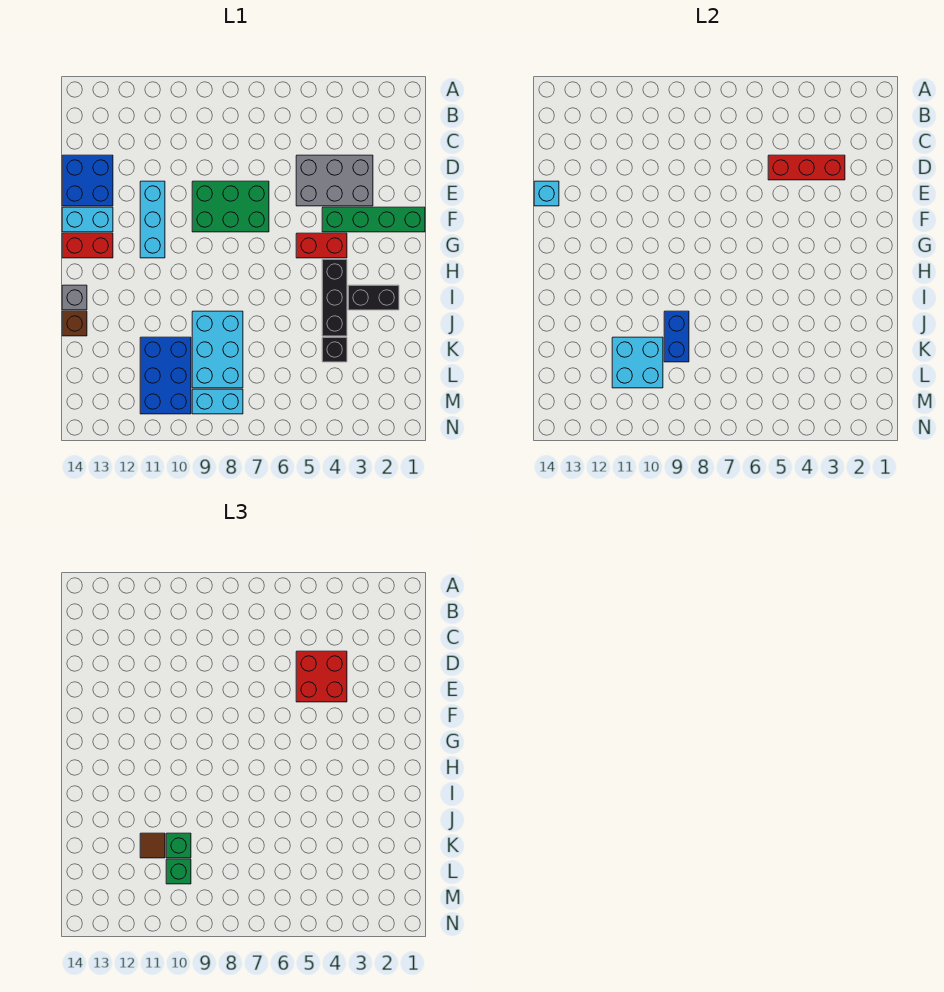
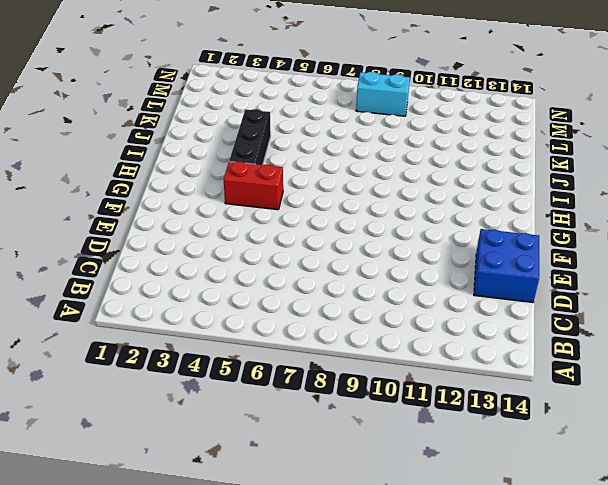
none -> grey 2x3 brick [296,155,373,206]
none -> green 2x3 brick [192,181,269,232]
none -> cyan 1x3 brick [140,181,165,258]

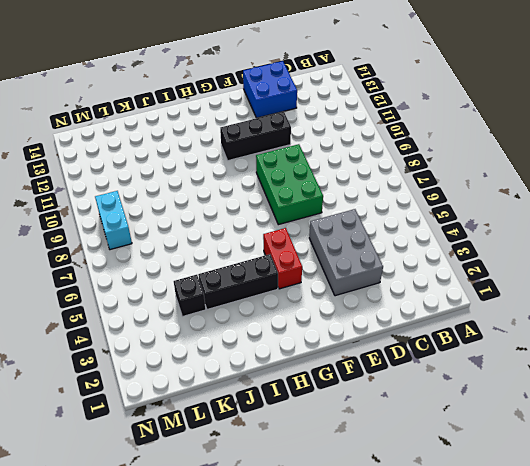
black 1x3 brick [220,112,291,161] -> cyan 1x3 brick [140,181,165,258]
none -> green 1x4 brick [322,207,425,232]
none -> cyan 1x2 brick [62,207,113,232]
none -> red 1x2 brick [62,233,113,258]

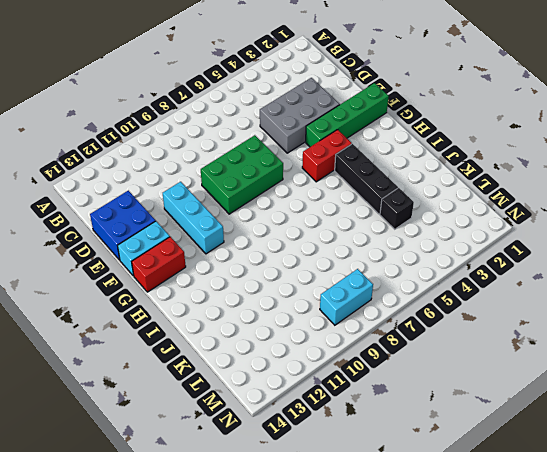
none -> black 1x2 brick [348,285,399,310]
none -> grey 1x1 brick [62,285,87,310]
none -> cyan 2x3 brick [192,311,243,388]

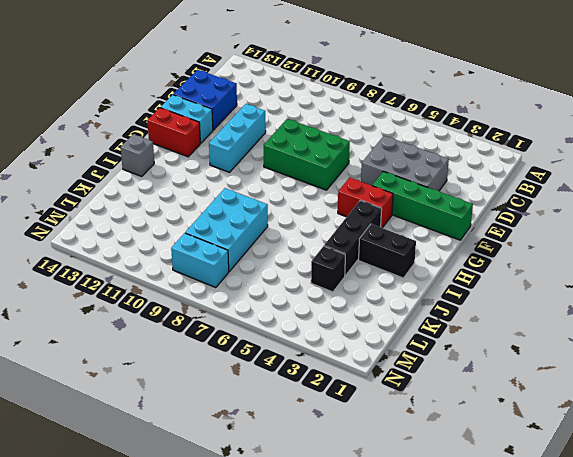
none -> brown 1x1 brick [62,311,87,336]
none -> blue 2x3 brick [140,337,191,414]
none -> red 1x3 brick [768,155,845,180]

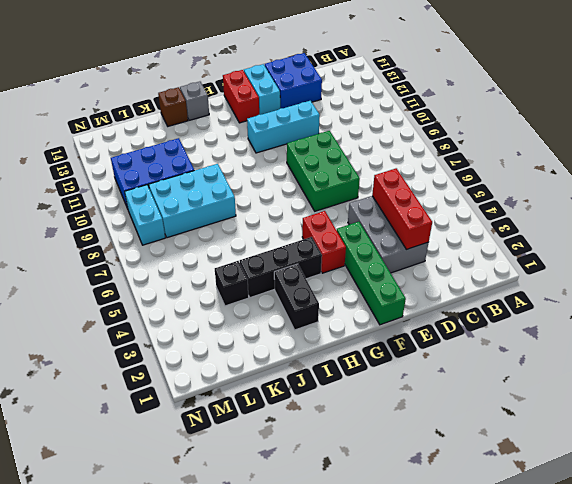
none -> cyan 1x1 brick [534,181,559,206]
none -> blue 1x2 brick [664,311,689,362]
none -> cyan 2x2 brick [612,337,663,388]

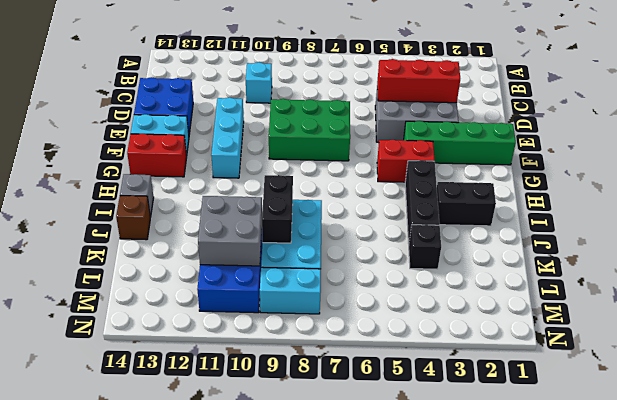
cyan 1x1 brick [246,62,272,103] -> cyan 1x1 brick moved to [534,181,559,206]
black 1x2 brick [262,175,293,243] -> blue 1x2 brick [664,311,689,362]
grey 2x2 brick [198,196,262,266] -> cyan 2x2 brick [612,337,663,388]
none -> red 2x2 brick [296,651,347,702]
none -> green 1x1 brick [166,833,191,858]
none -> brown 1x1 tile [140,833,165,858]

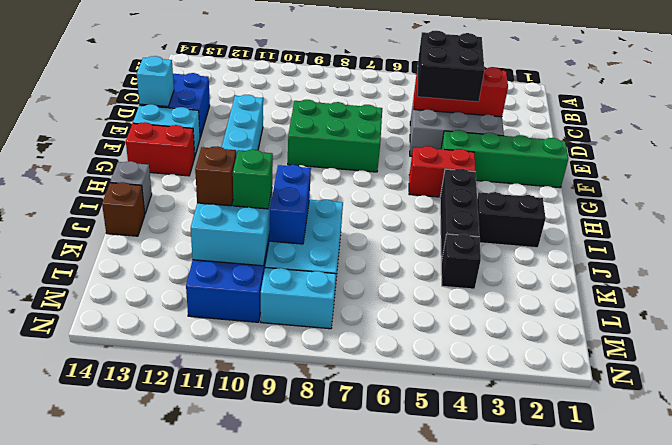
black 2x2 brick [417,31,484,102] -> red 2x2 brick [296,651,347,702]
brown 1x1 brick [195,146,236,206] -> brown 1x1 tile [140,833,165,858]
none -> green 1x1 brick [166,859,191,884]

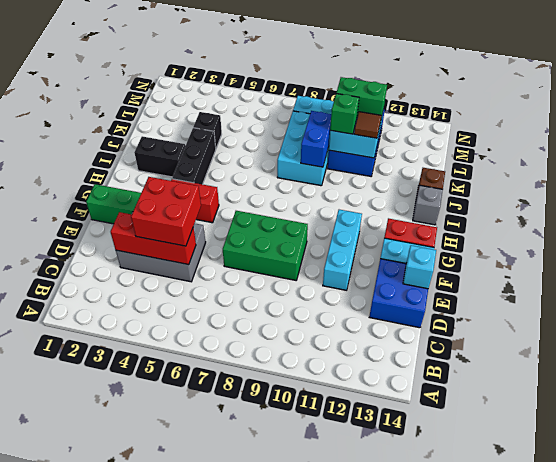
green 1x2 brick [336,77,387,118] -> green 1x1 brick [166,859,191,884]

